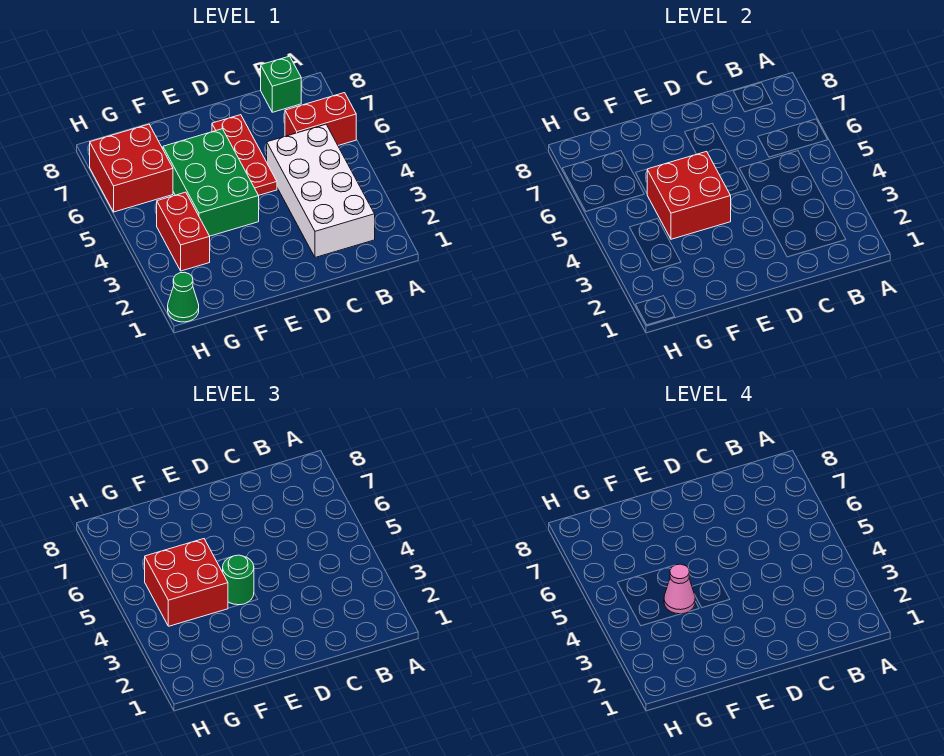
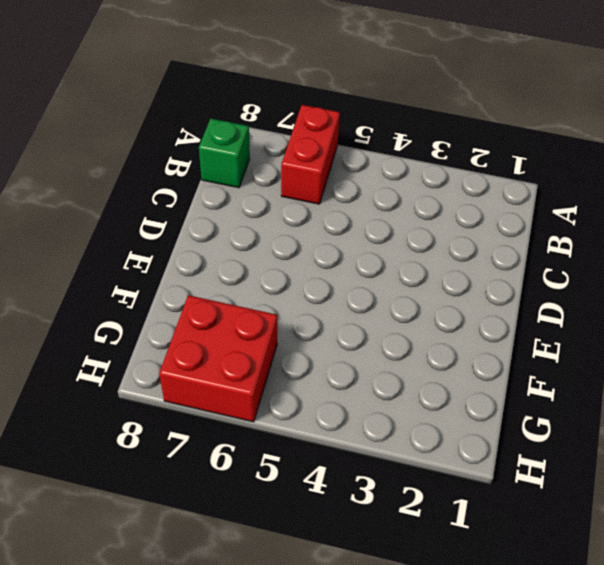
none -> white 2x4 brick [267,124,375,257]
none -> red 1x3 plate [212,115,277,196]
none -> green 2x3 brick [163,129,259,236]

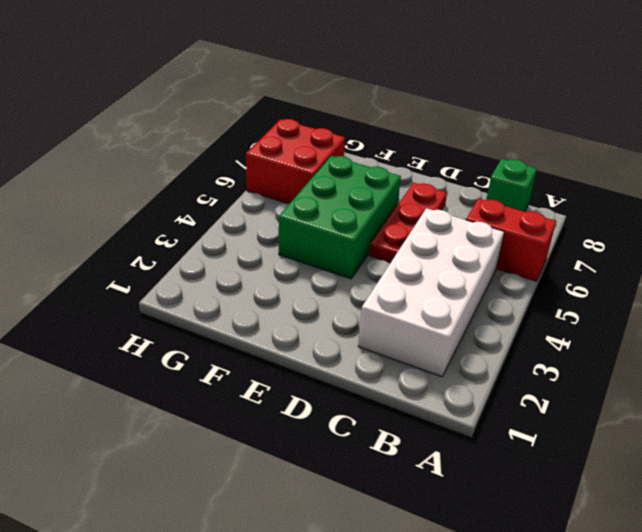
none -> red 1x2 brick [157,192,210,271]
none -> green 1x1 cone [168,272,199,322]
none -> red 2x2 brick [647,151,731,239]

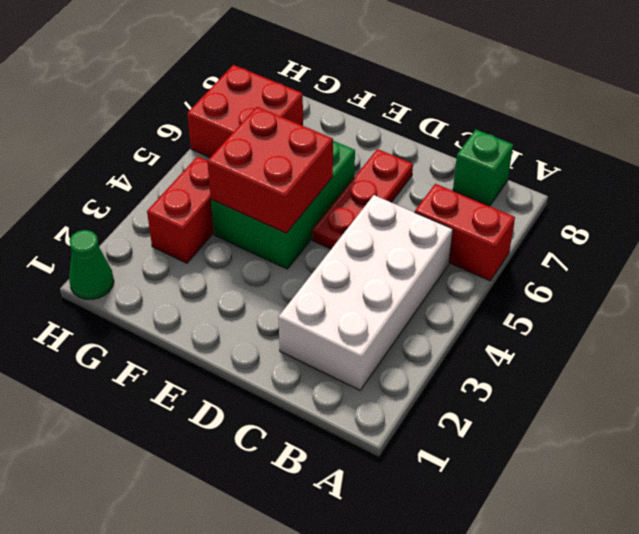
none -> green 1x1 round brick [223,555,254,605]
none -> red 2x2 brick [145,539,228,626]
none -> pink 1x1 cone [664,564,695,614]

